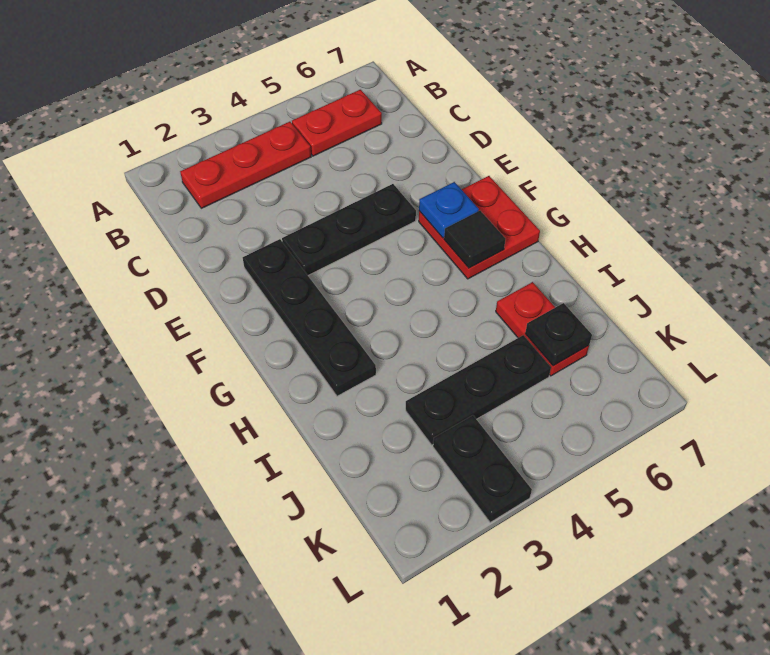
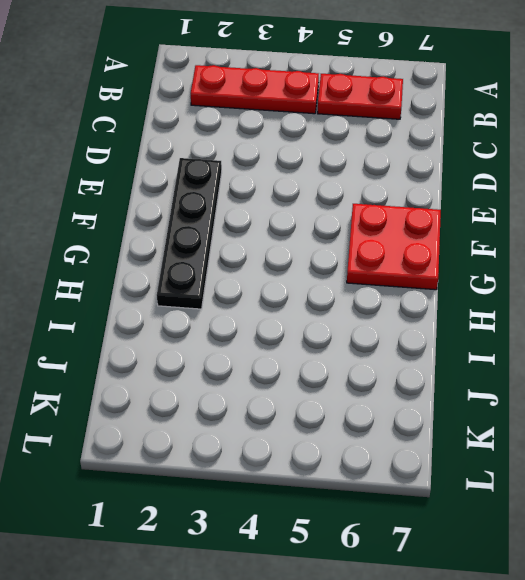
none -> black 1x3 plate [282,184,416,275]
none -> red 1x2 plate [496,282,589,376]

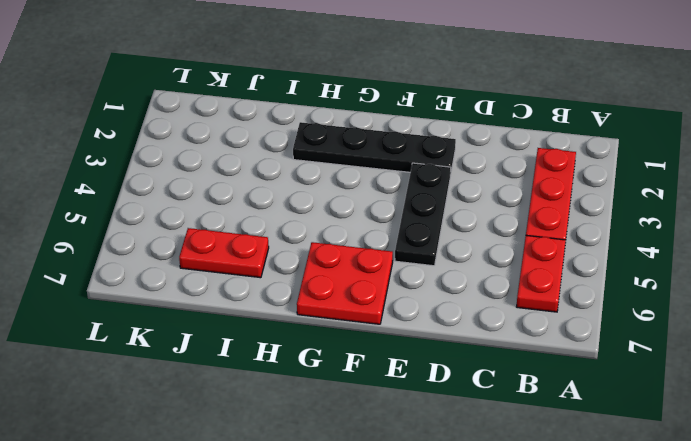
none -> black 1x3 plate [406,335,551,445]
none -> black 1x2 plate [433,415,532,522]

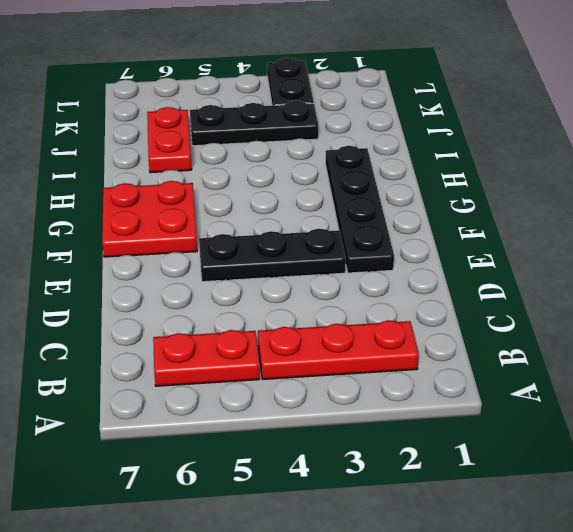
none -> blue 1x1 plate [419,182,479,238]
none -> black 1x1 tile [444,211,505,268]

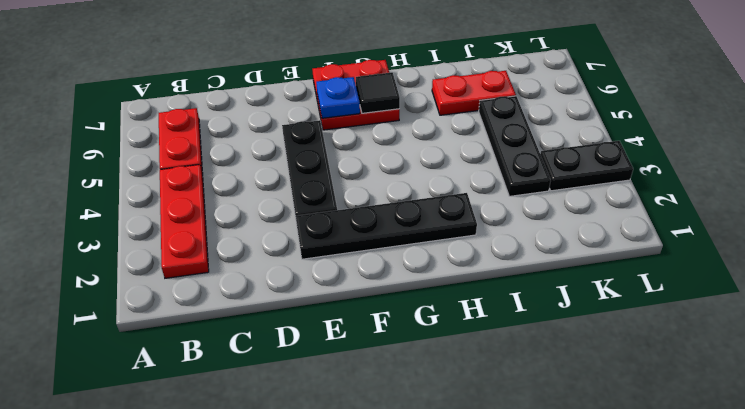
none -> black 1x1 plate [525,303,592,366]

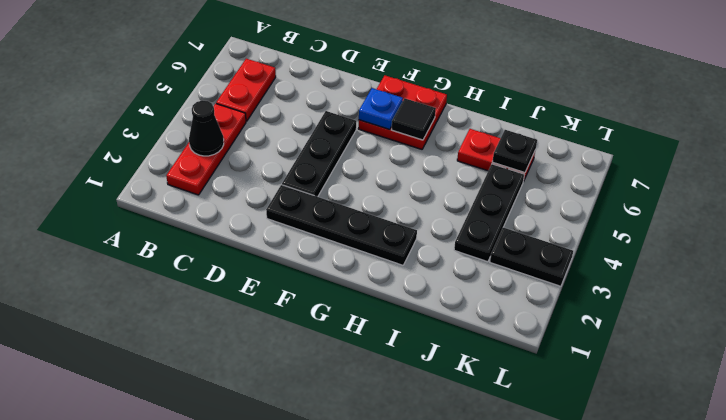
black 1x1 cone [189,100,224,156] -> none

